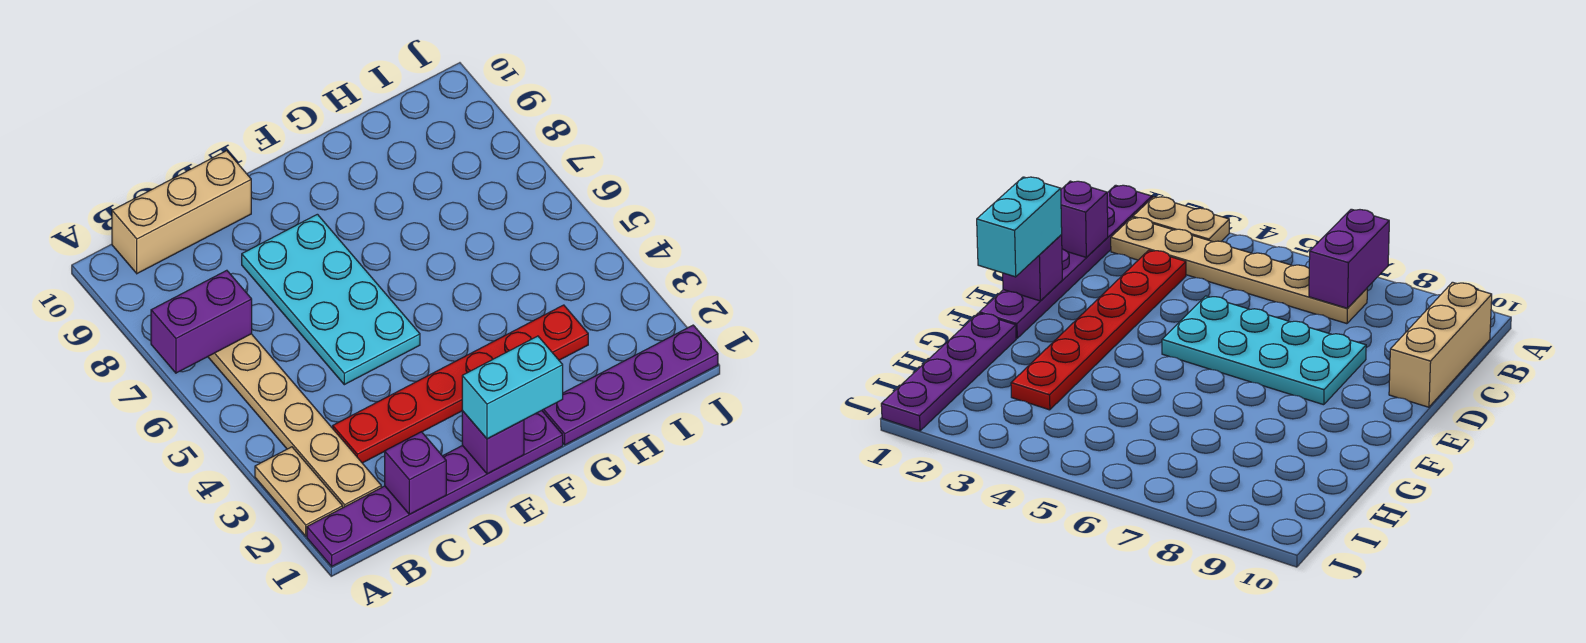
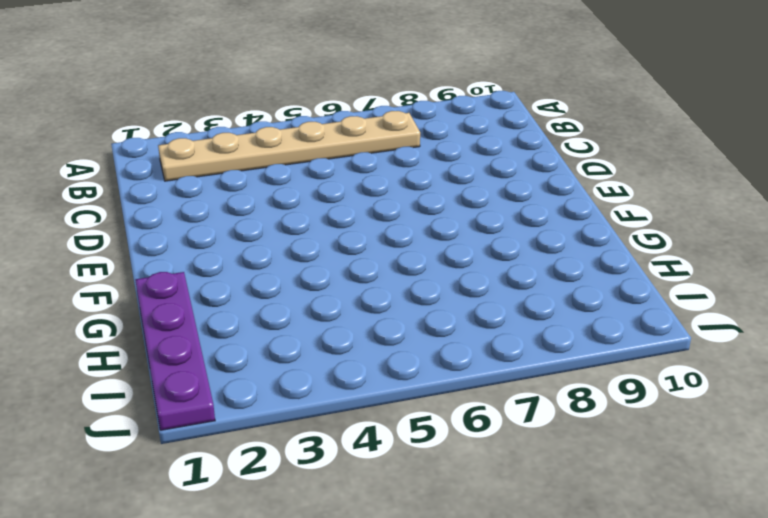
none -> purple 1x6 plate [307,411,563,566]
none -> tan 1x2 plate [255,447,343,536]

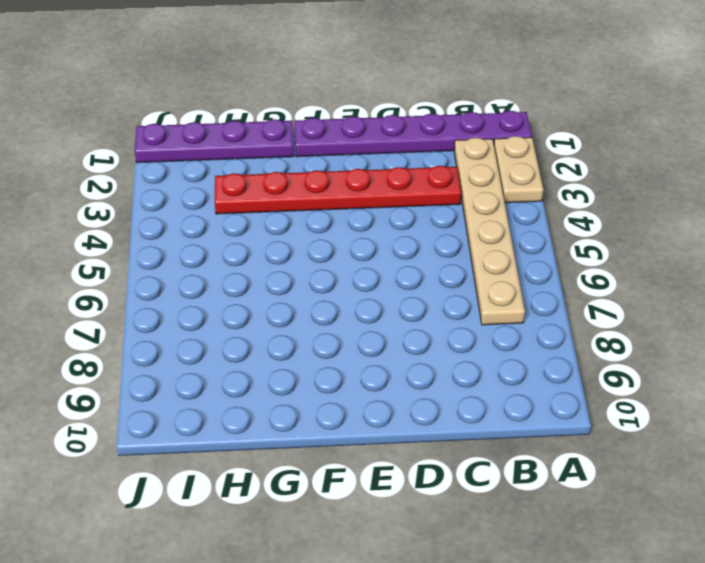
none -> tan 1x3 brick [112,151,251,274]
none -> cyan 2x4 plate [242,214,420,385]

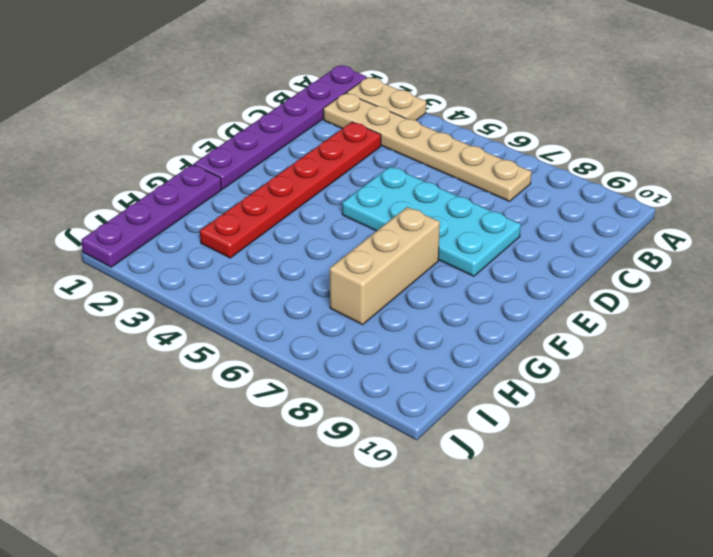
tan 1x3 brick [330,207,440,325] -> tan 1x3 brick moved to [112,151,251,274]
none -> purple 1x2 brick [151,270,252,373]
none -> purple 1x1 brick [385,432,446,514]

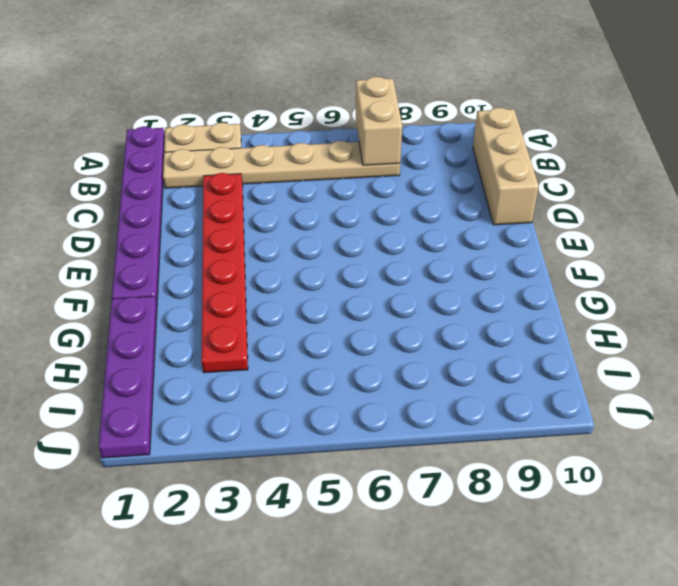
tan 1x2 brick [356,77,402,165] -> purple 1x2 brick [151,270,252,373]
none -> cyan 2x4 plate [242,214,420,385]
none -> purple 1x1 brick [385,432,446,514]

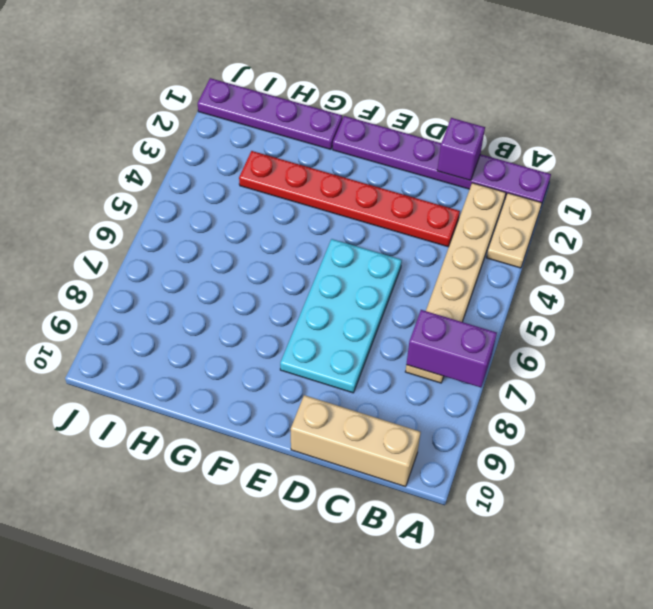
none -> purple 1x1 brick [462,411,524,474]
none -> cyan 1x2 brick [462,336,563,439]

